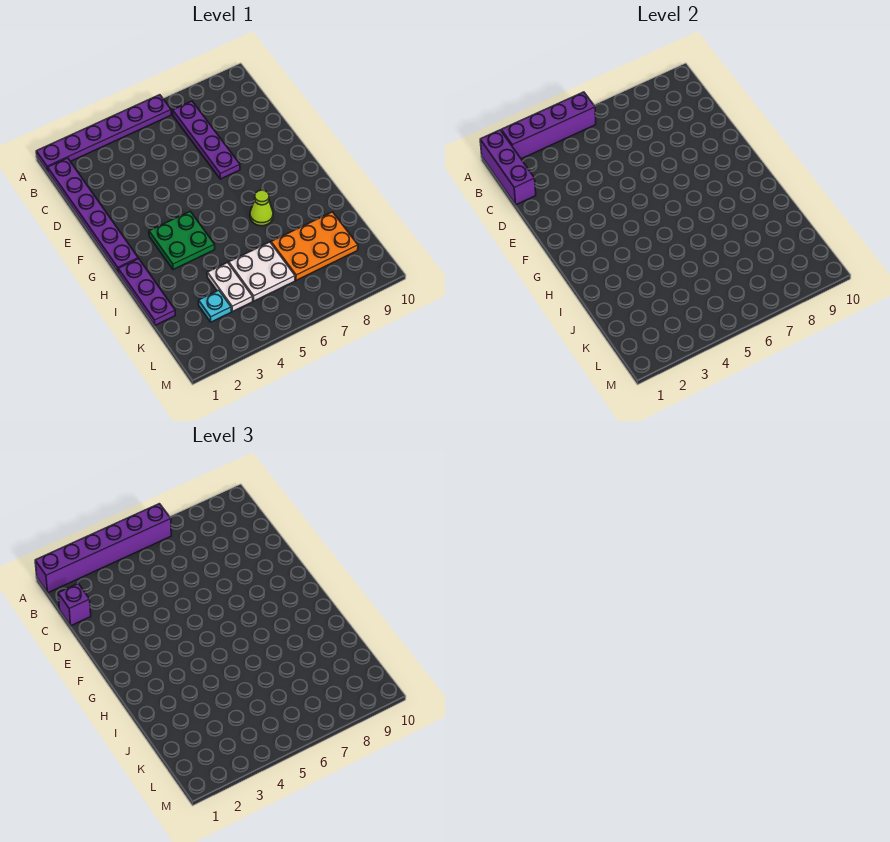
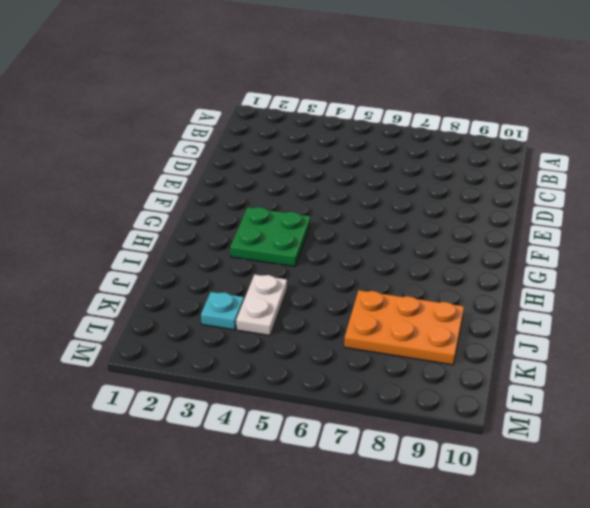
none -> purple 1x6 plate [36,95,171,172]
none -> purple 1x6 plate [48,158,138,273]
none -> purple 1x4 plate [173,101,240,179]

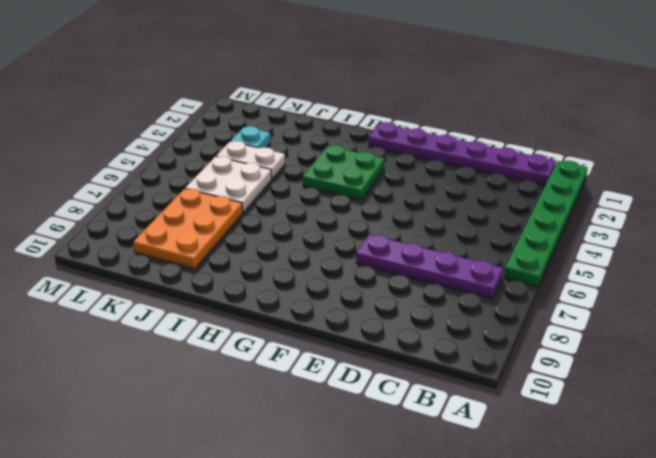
green 1x6 plate [504,161,587,287] -> purple 1x6 plate [36,95,171,172]
none -> purple 1x3 plate [118,259,175,325]
none -> lime 1x1 cone [250,190,273,226]
none -> purple 1x3 brick [480,130,536,205]

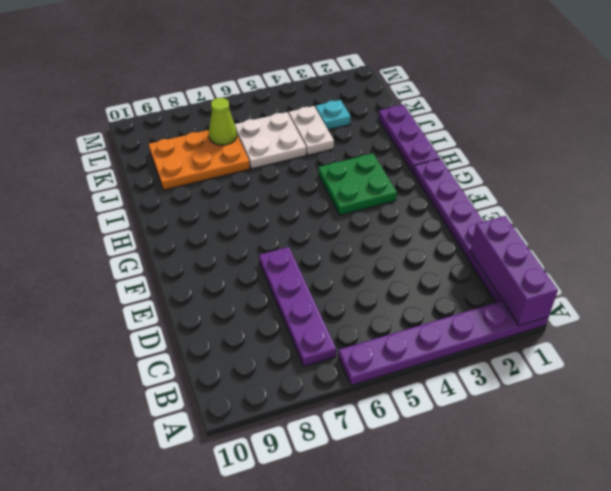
lime 1x1 cone [209,98,237,145] -> lime 1x1 cone moved to [250,190,273,226]
none -> purple 1x4 brick [501,92,596,159]
none -> purple 1x6 brick [35,504,171,593]
none -> purple 1x1 brick [58,584,91,626]

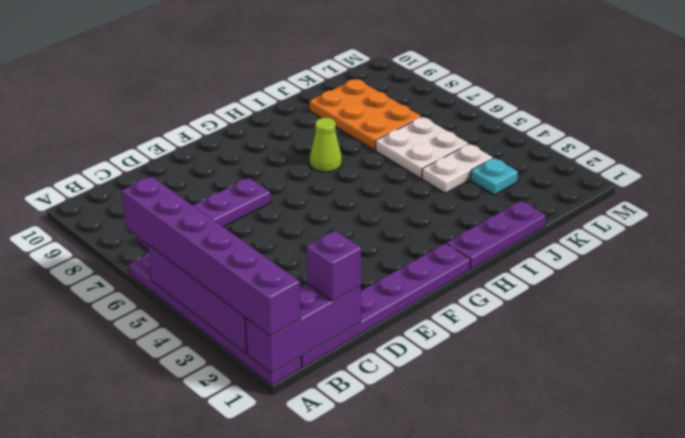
none -> green 2x2 plate [149,211,215,270]

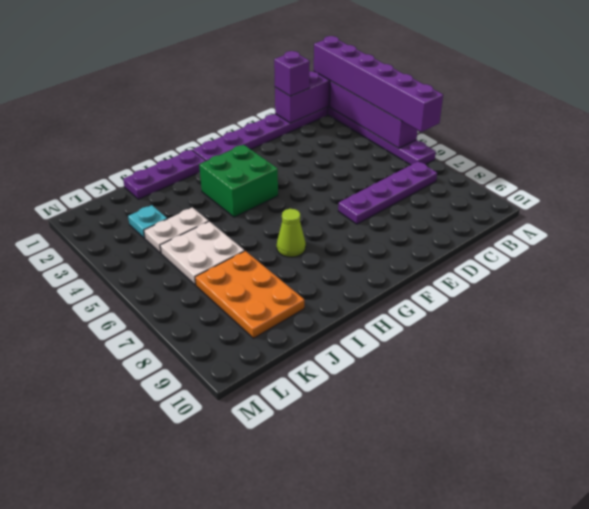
green 2x2 brick [199,145,278,217] -> green 2x2 plate [149,211,215,270]

